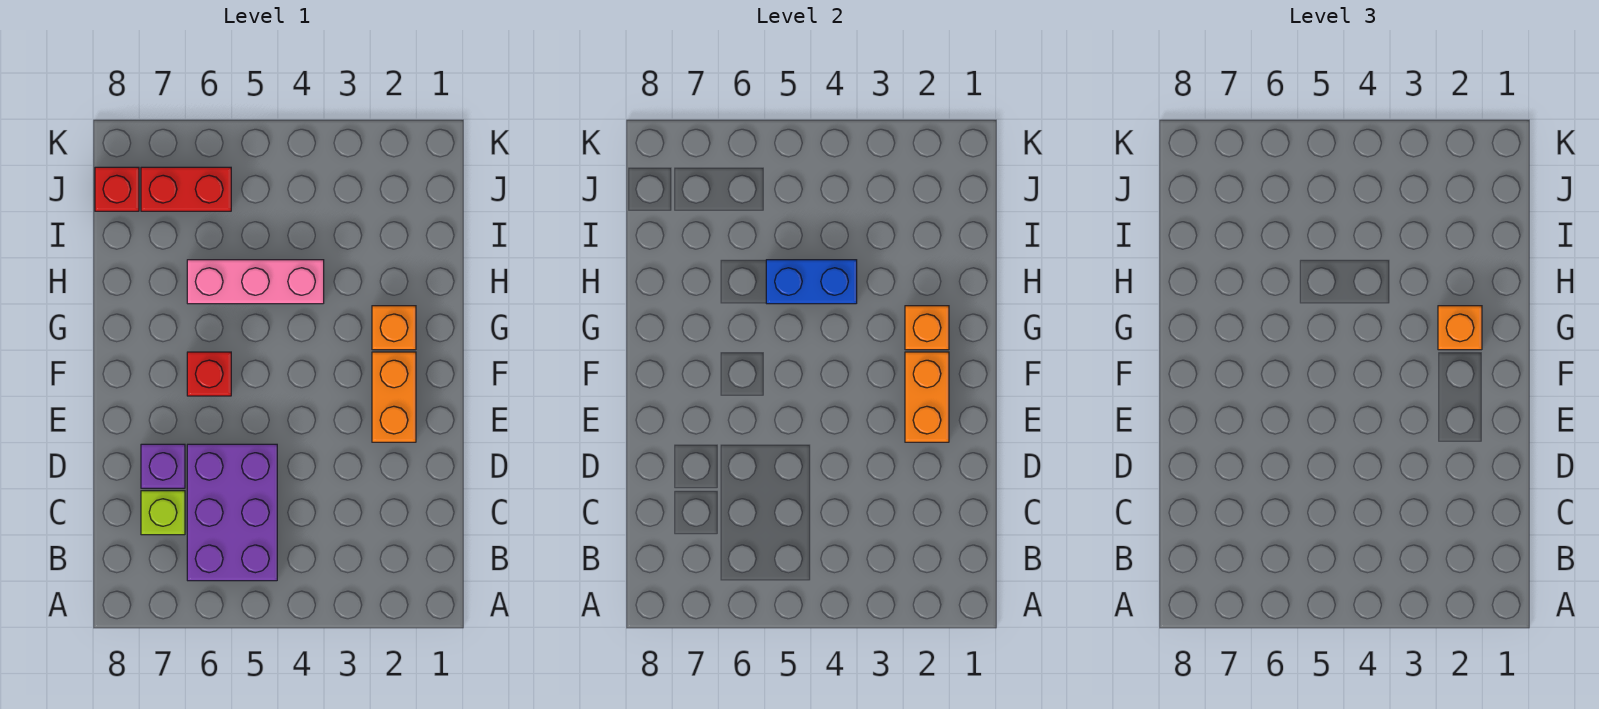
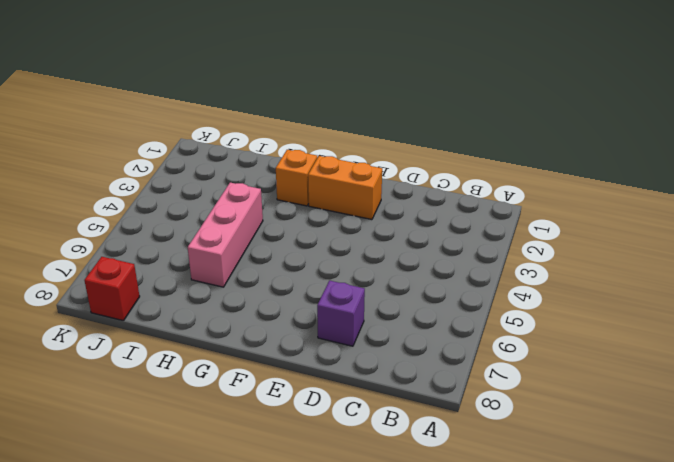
none -> purple 2x3 brick [187,444,277,581]
none -> lime 1x1 brick [141,491,185,535]
none -> red 1x1 brick [187,352,231,396]

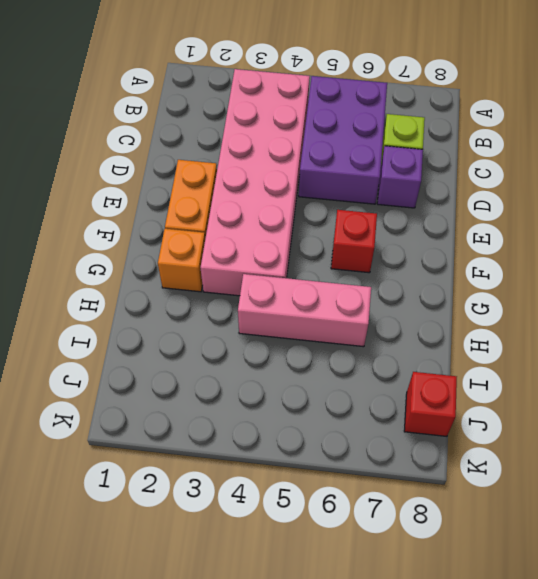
pink 2x6 brick [201,69,310,296] -> none
none -> red 1x2 brick [141,167,231,211]
none -> orange 1x2 brick [905,352,949,442]
none -> orange 1x1 brick [905,306,949,350]

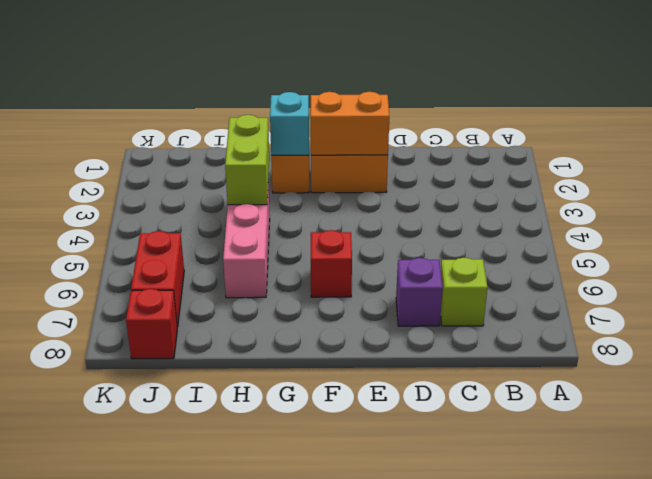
cyan 1x1 brick [270,92,309,155] -> orange 1x1 brick [905,306,949,350]
lime 1x2 brick [225,115,269,205] -> blue 1x2 brick [766,260,857,304]
none -> purple 2x3 brick [187,444,277,581]
none -> orange 1x1 brick [1438,306,1482,350]

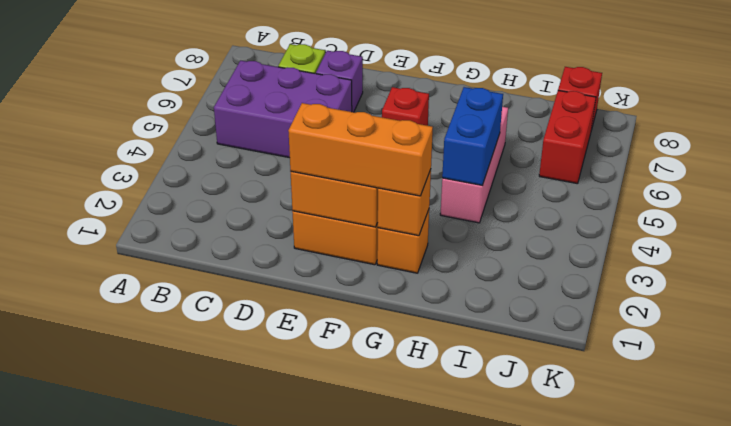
orange 1x3 brick [288,103,433,196] -> orange 1x1 brick [1438,306,1482,350]

